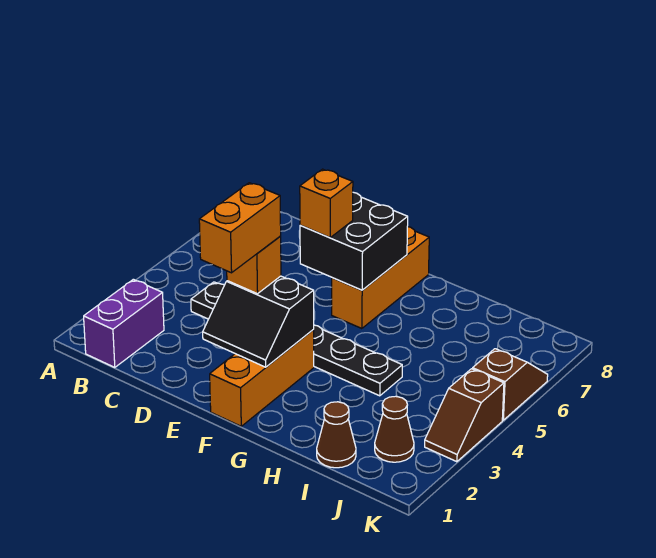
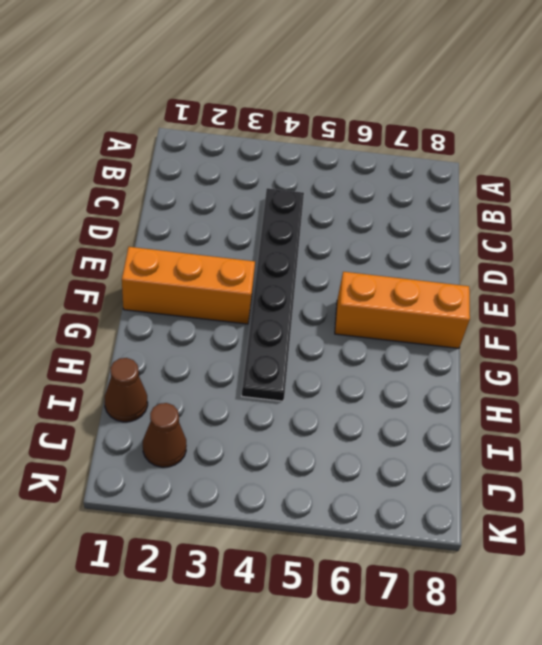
none -> purple 1x2 brick [84,279,164,367]
none -> brown 1x2 slope [425,369,504,462]
none -> brown 1x2 slope [473,349,548,420]

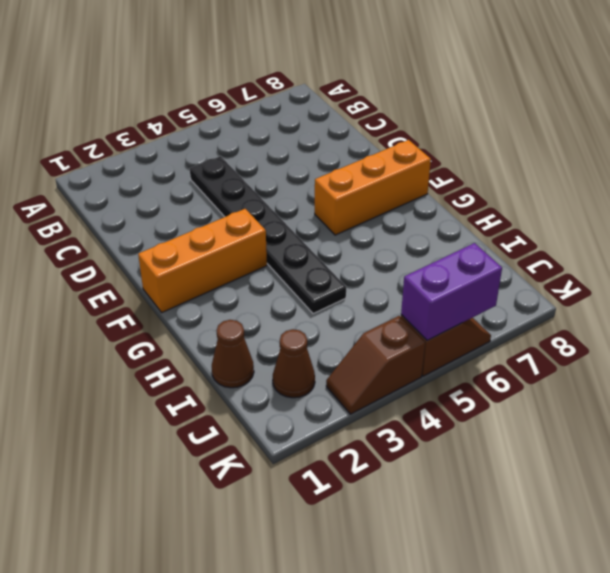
purple 1x2 brick [401,243,502,341] -> purple 1x2 brick moved to [84,279,164,367]
none -> black 2x2 slope [203,276,314,367]
none -> black 2x2 brick [300,192,408,290]
none -> orange 1x1 brick [227,237,281,294]

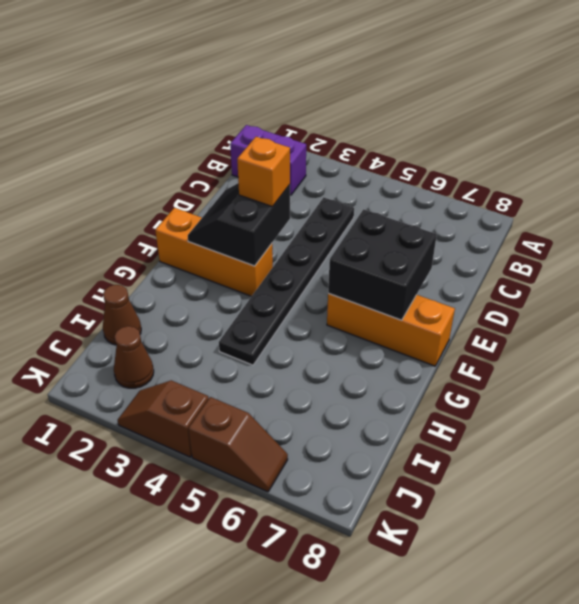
none -> orange 1x1 brick [300,169,353,237]
none -> orange 1x2 brick [199,183,281,273]

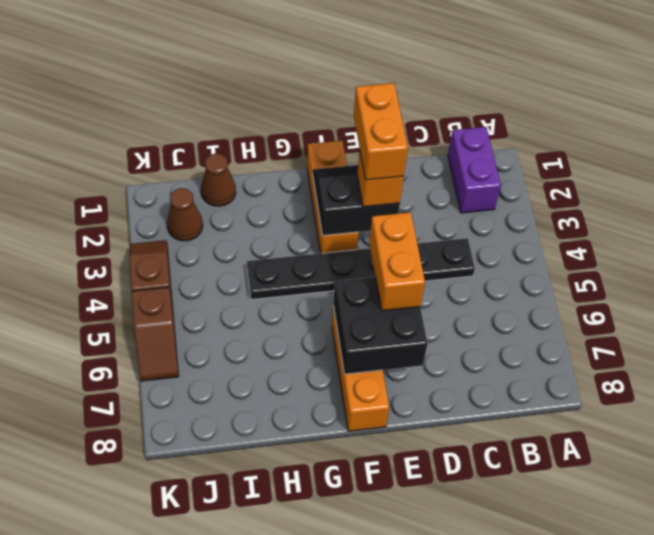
orange 1x2 brick [369,212,425,311] -> orange 1x1 brick [300,169,353,237]

